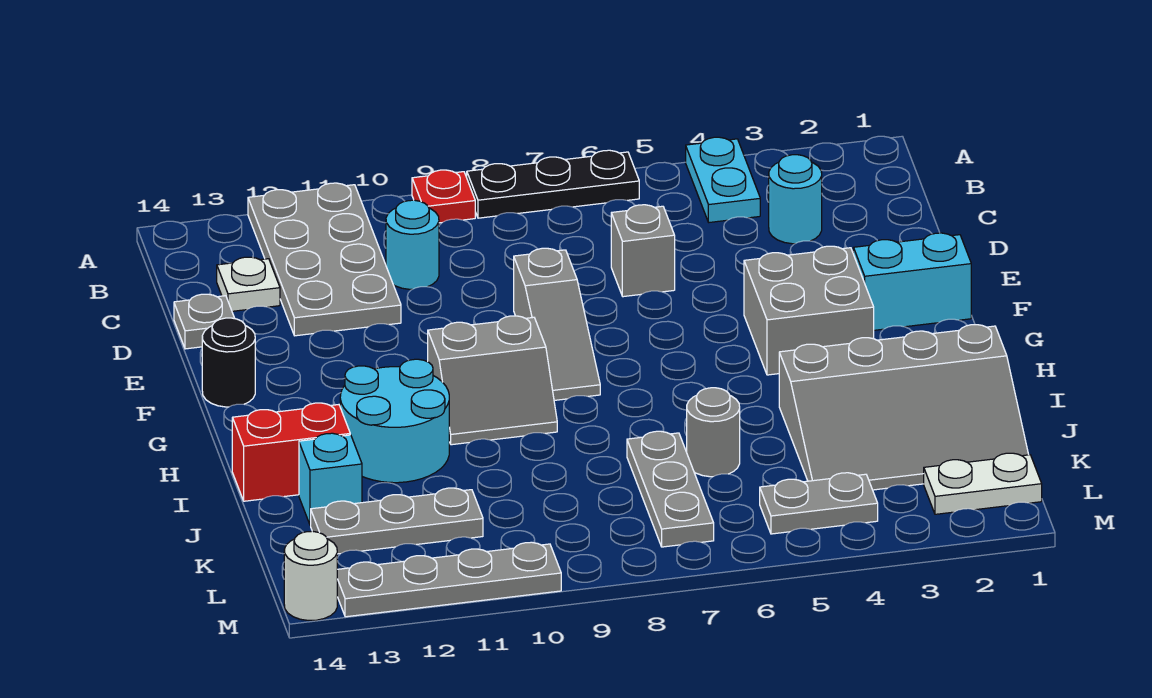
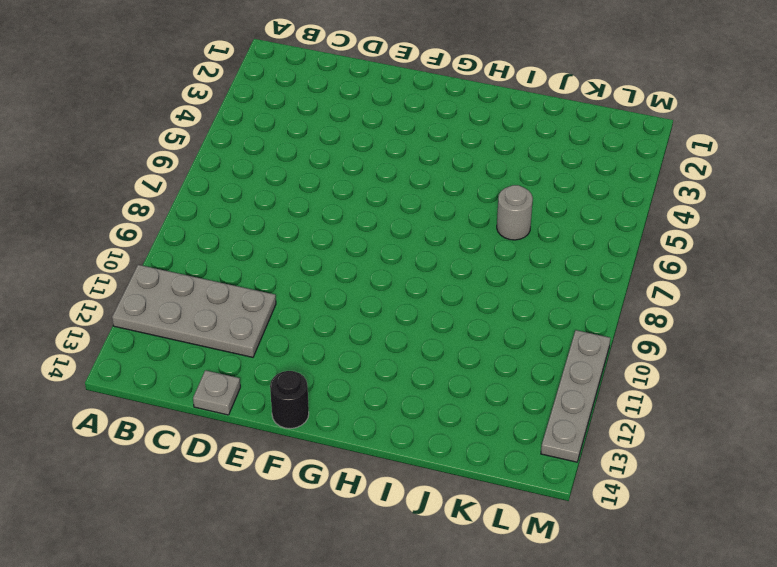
none -> cyan 1x2 plate [686,137,760,222]
none -> black 1x3 plate [467,150,639,218]
none -> red 1x1 plate [412,170,475,223]

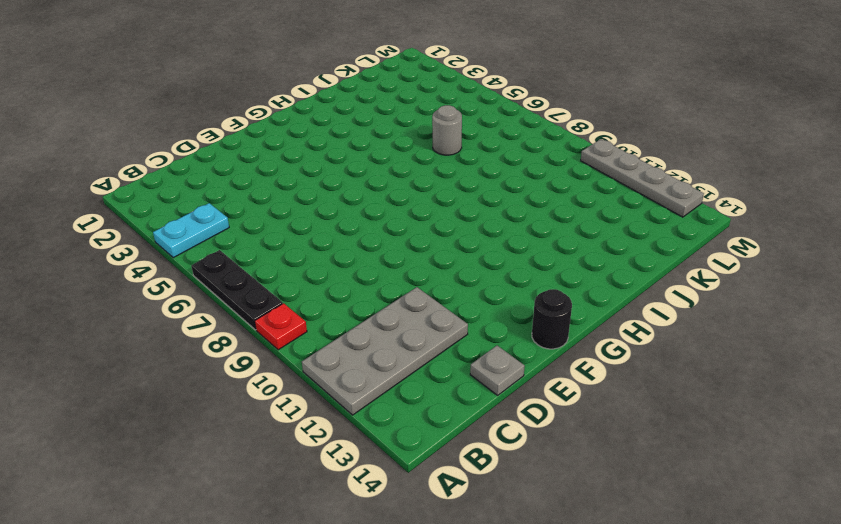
none -> cyan 1x1 round brick [769,155,822,244]
none -> cyan 1x1 round brick [386,200,439,289]
none -> white 1x1 plate [217,257,280,311]

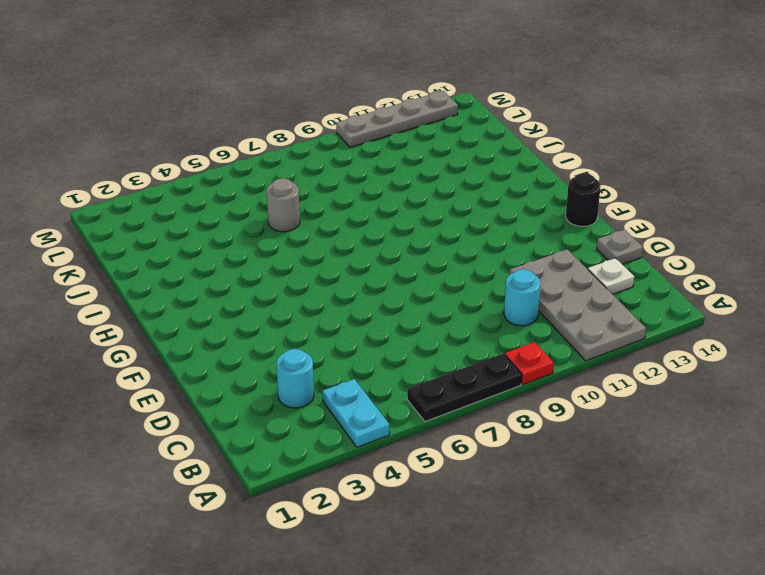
none -> grey 1x1 brick [611,205,675,297]
none -> grey 1x3 slope [514,248,600,400]
none -> cyan 1x2 brick [853,233,971,330]

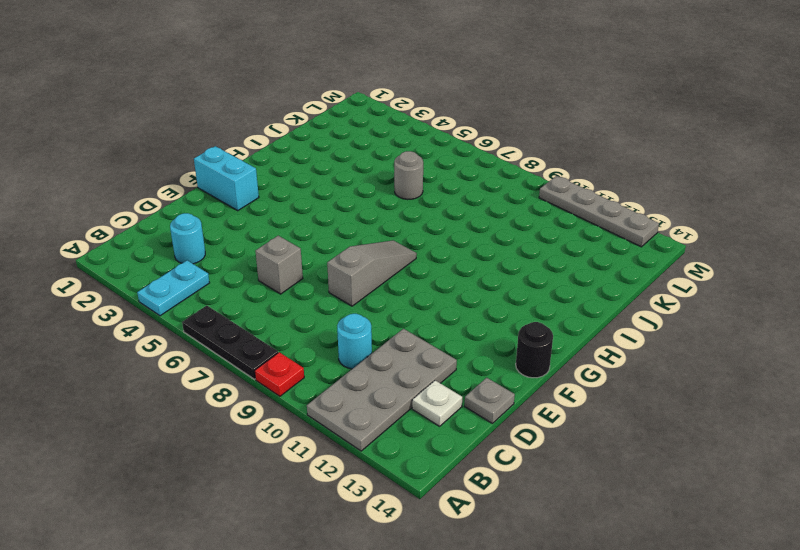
none -> grey 2x2 brick [744,246,874,375]
none -> grey 2x2 slope [428,316,557,445]
none -> cyan 2x2 round brick [340,359,449,483]

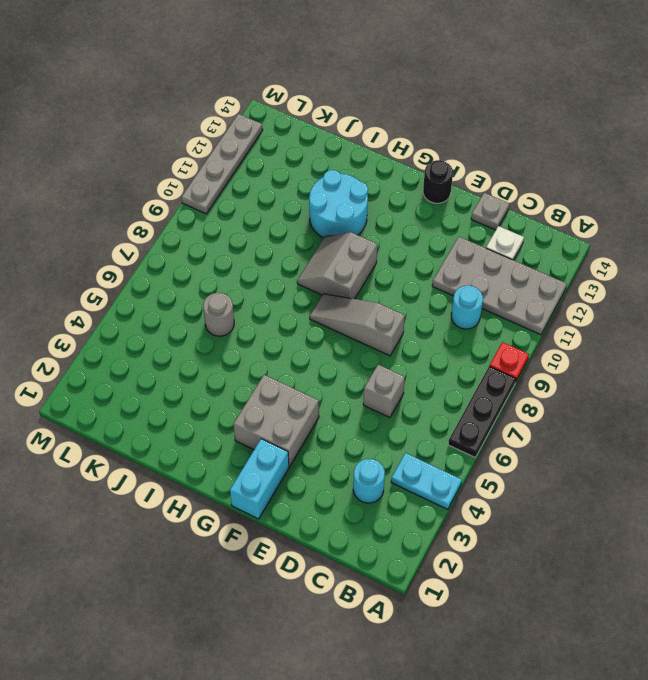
none -> grey 3x4 slope [779,325,1029,490]
none -> red 1x2 brick [232,403,350,501]
none -> grey 1x3 plate [627,431,714,547]

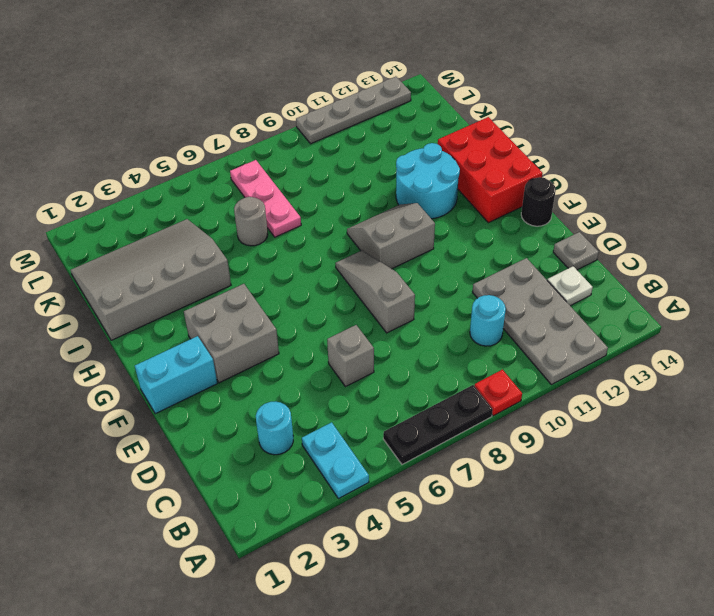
red 2x3 brick [438,117,543,223] -> red 1x2 brick [232,403,350,501]
pink 1x3 plate [230,160,301,237] -> grey 1x3 plate [627,431,714,547]
none -> cyan 1x1 brick [299,433,362,525]
none -> grey 1x3 plate [311,488,483,554]
none -> white 1x2 plate [924,453,1042,514]

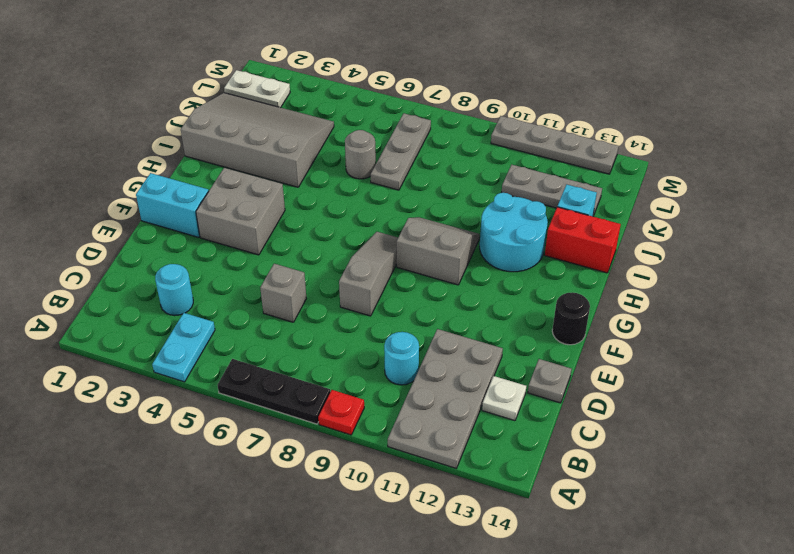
none -> grey 1x2 plate [760,473,878,534]
none -> white 1x1 round brick [284,531,337,620]

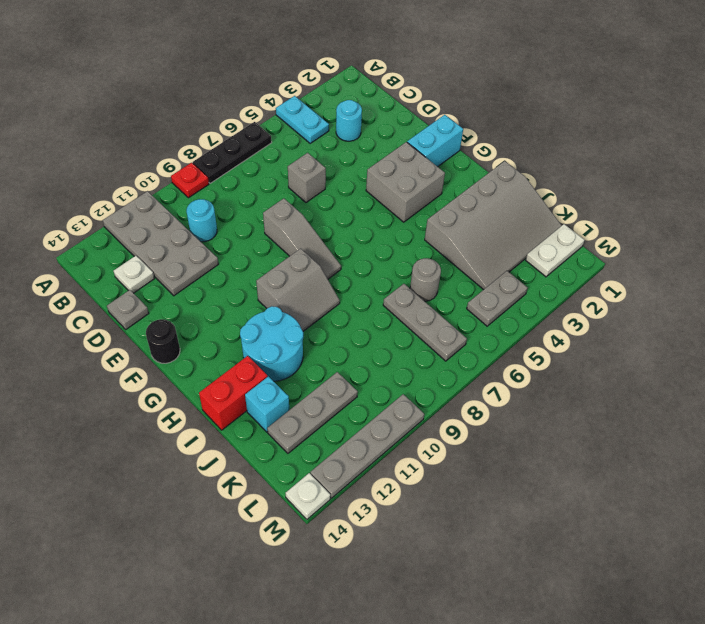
white 1x1 plate [286,473,330,519] -> white 1x1 round brick [284,531,337,620]

